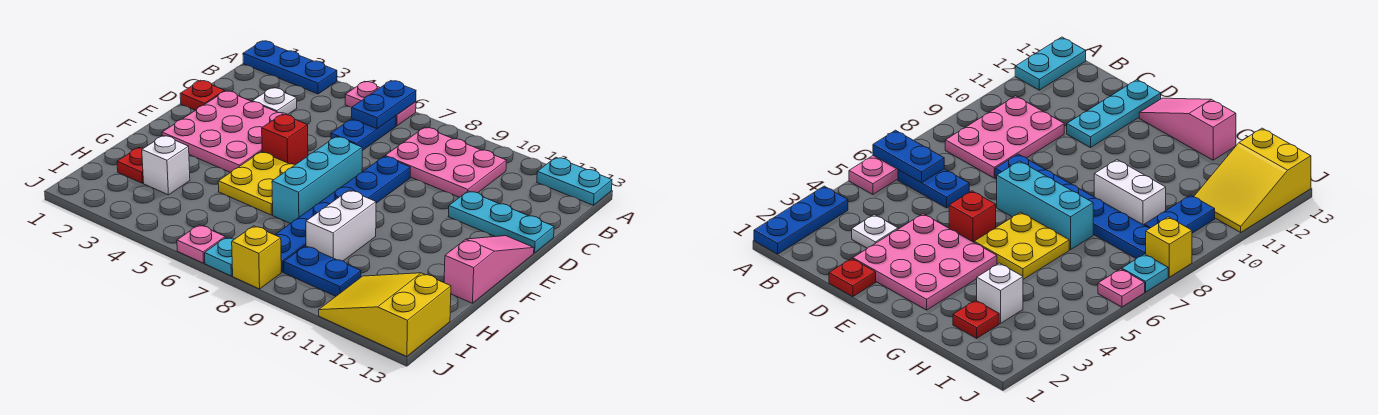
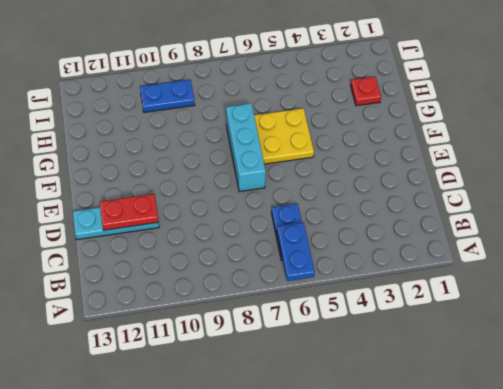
red 1x2 plate [100,194,159,230] -> none
none -> blue 1x3 plate [243,41,337,94]
none -> pink 1x2 plate [345,81,416,126]
none -> cyan 1x2 plate [537,157,612,205]

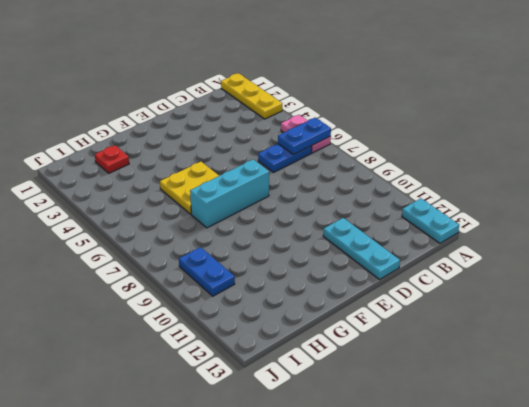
yellow 1x3 plate [221,73,282,119] -> blue 1x3 plate [243,41,337,94]
none -> pink 2x3 plate [385,127,507,197]
none -> white 1x1 plate [252,88,297,115]
none -> red 1x1 plate [180,80,225,110]

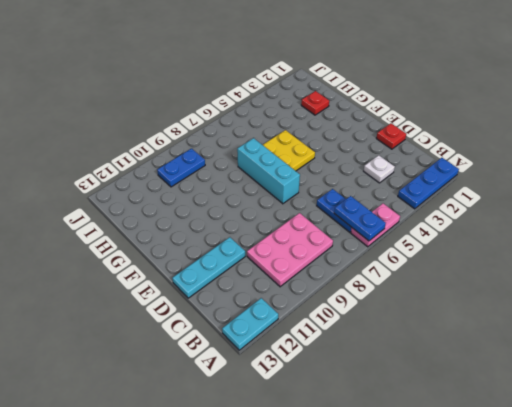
none -> pink 3x3 plate [162,91,287,173]
none -> blue 1x6 plate [275,156,410,272]
none -> red 1x1 brick [262,114,308,165]

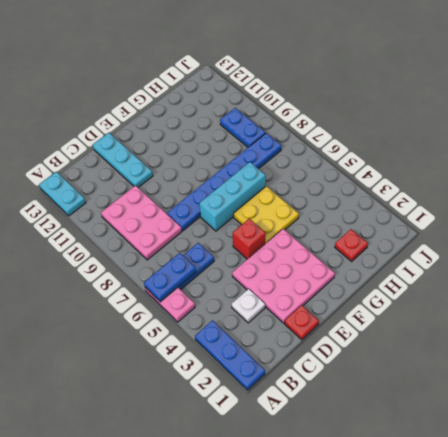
none -> pink 1x3 slope [444,236,534,303]
none -> white 1x2 brick [306,190,376,261]
none -> white 1x1 brick [142,136,190,195]

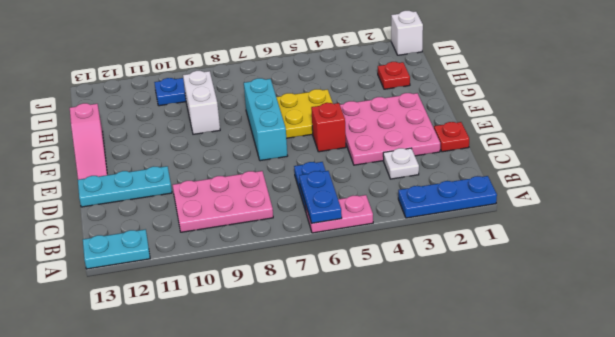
white 1x1 brick [391,11,423,55] -> white 1x1 brick moved to [142,136,190,195]
none -> blue 1x6 plate [275,156,410,272]
none -> yellow 2x3 slope [319,273,451,357]
none -> pink 1x1 plate [177,225,225,263]

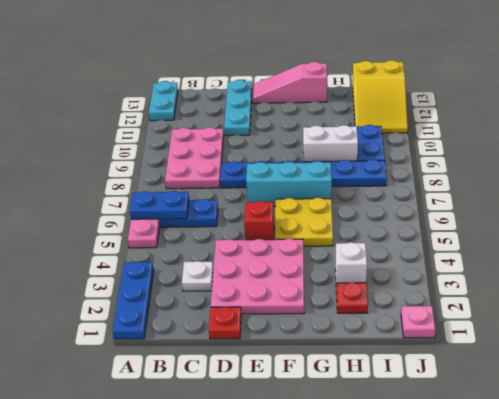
pink 1x1 plate [401,306,435,338] -> pink 1x1 plate moved to [177,225,225,263]
none -> cyan 1x1 plate [205,237,234,276]
none -> yellow 1x1 brick [232,226,281,289]

